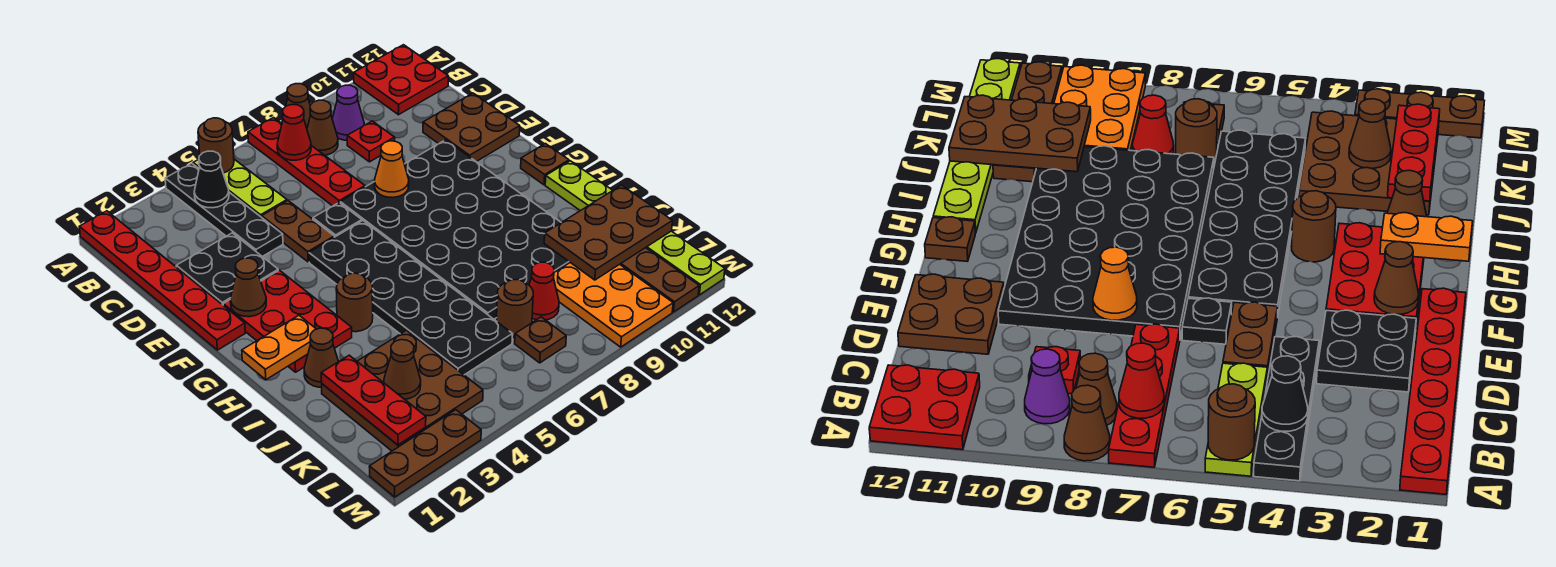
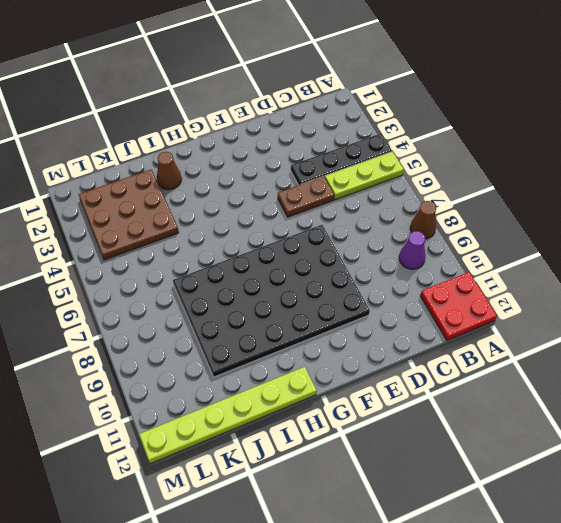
none -> red 1x6 plate [79,211,245,350]
none -> red 1x4 plate [248,118,365,206]
none -> brown 1x1 cone [307,100,338,155]
none -> red 1x1 plate [347,121,395,162]

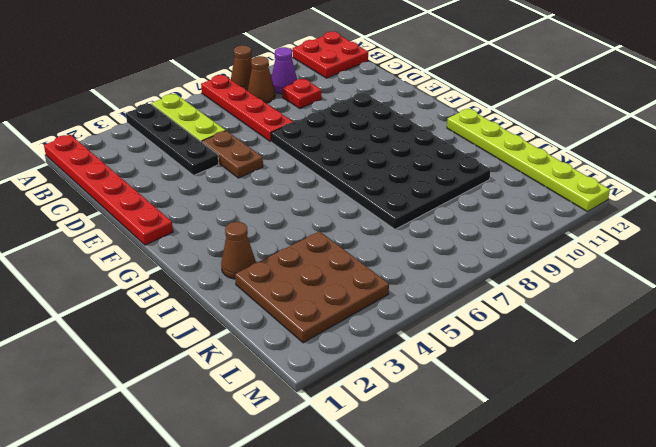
none -> black 2x2 plate [176,233,278,305]
none -> brown 2x2 plate [423,93,520,162]
none -> black 1x1 plate [313,203,362,237]
none -> red 2x3 plate [223,270,352,372]

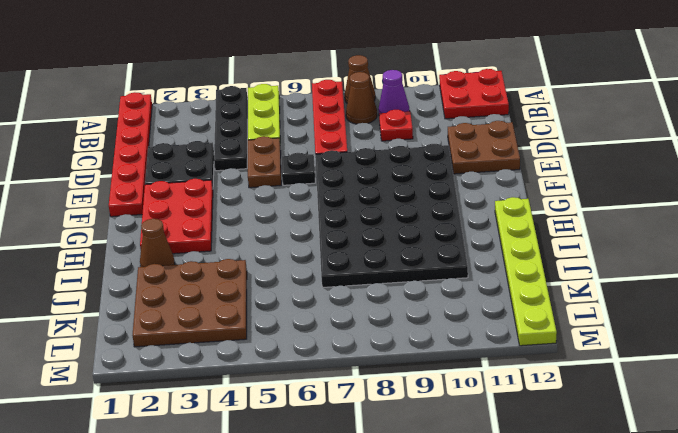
none -> black 2x6 plate [309,221,513,375]
none -> brown 1x1 plate [521,144,569,185]
none -> brown 1x1 round brick [336,273,373,332]
none -> brown 1x4 plate [620,248,699,312]

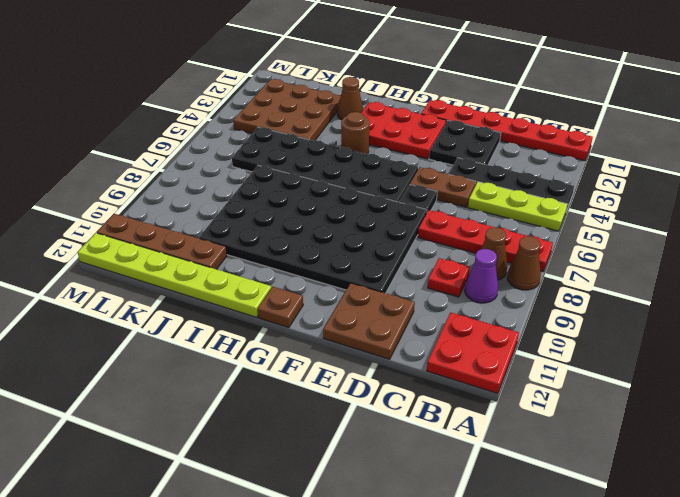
none -> brown 1x1 round brick [497,280,533,338]
none -> red 1x1 cone [529,262,559,320]
none -> orange 2x3 plate [554,263,673,347]
none -> brown 1x1 plate [515,317,566,363]

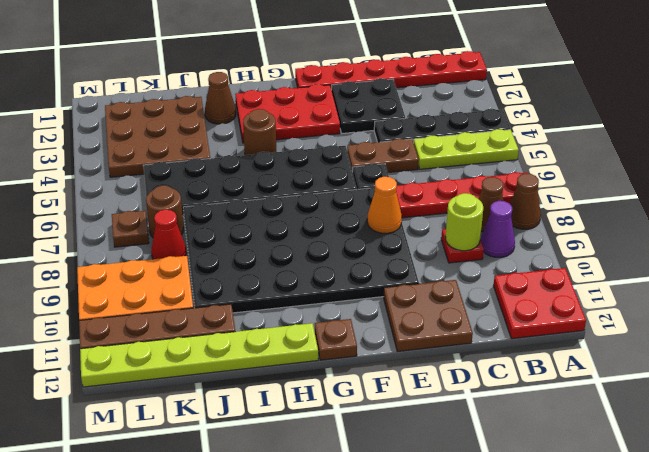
lime 1x1 round brick [446,193,483,251] -> none
none -> brown 1x3 plate [369,410,481,497]
none -> brown 1x1 round brick [198,118,234,173]
none -> black 1x1 cone [194,151,229,208]
none -> red 1x1 cone [277,105,311,160]

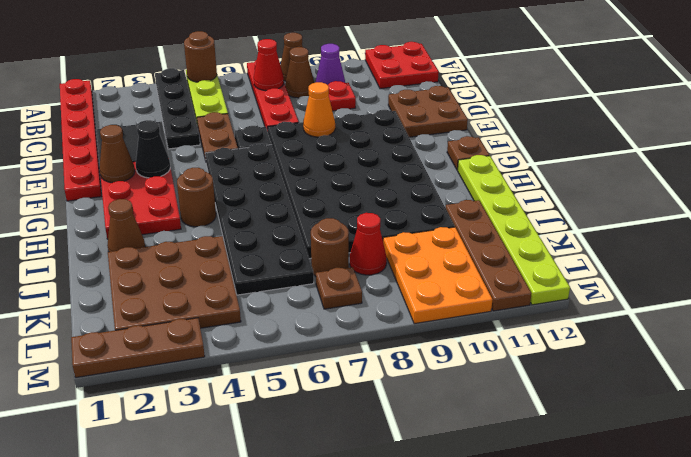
black 1x1 cone [136,121,170,178] -> black 1x1 cone moved to [194,151,229,208]
none -> orange 1x2 plate [242,315,316,380]
none -> red 1x3 plate [321,355,426,445]
none -> brown 2x3 plate [544,185,672,280]
none -> brown 1x1 cone [384,340,421,399]

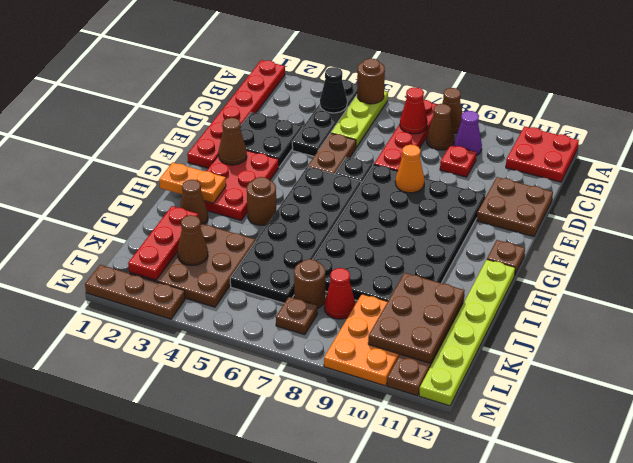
brown 2x3 plate [368,273,465,363] -> brown 2x3 plate turned to [544,185,672,280]

